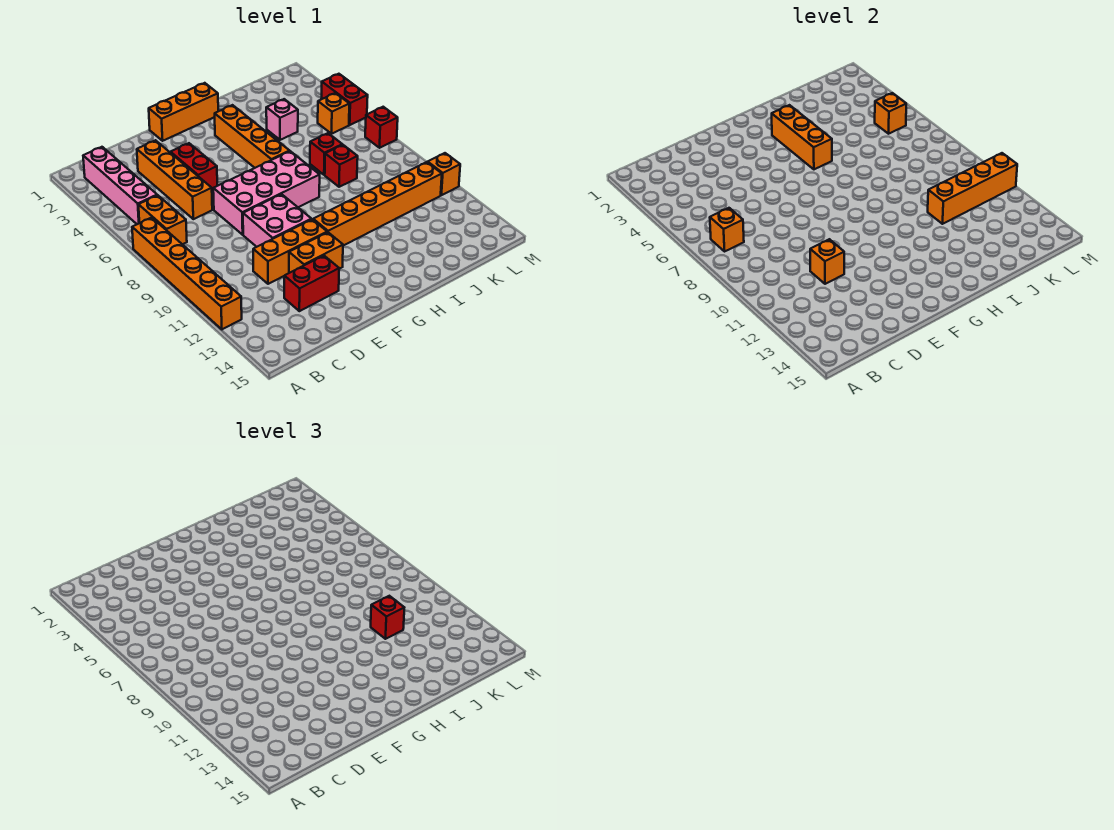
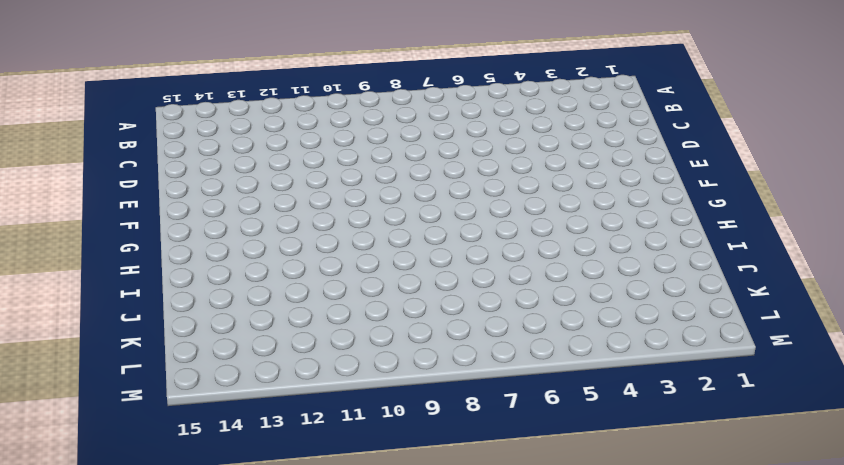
none -> orange 1x6 brick [132,217,242,329]
none -> pink 1x4 brick [83,147,157,224]
none -> orange 1x2 brick [139,195,187,244]

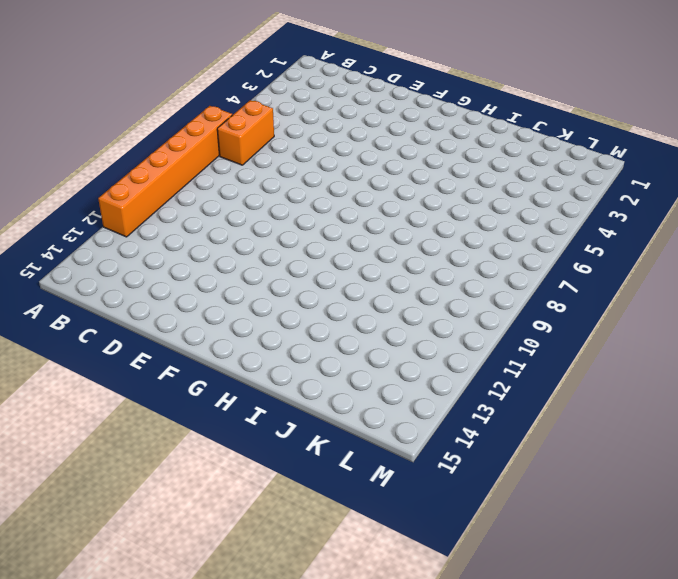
none -> pink 1x4 brick [83,147,157,224]
none -> orange 1x4 brick [137,140,212,219]
none -> orange 1x3 brick [253,219,327,284]

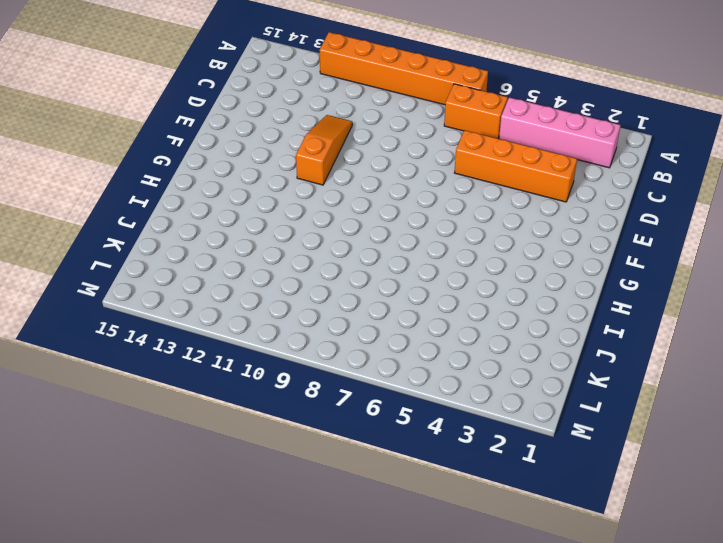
orange 1x3 slope [296,115,352,185] -> orange 1x3 brick [253,219,327,284]
none -> red 1x2 brick [284,256,339,311]
none -> red 1x2 brick [170,143,217,191]
none -> pink 2x4 brick [213,151,320,235]

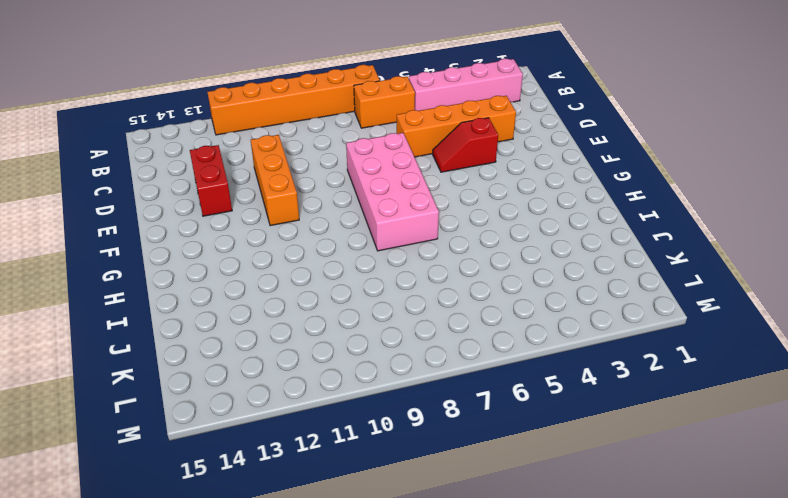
red 1x2 slope [433,118,498,172] -> red 1x2 brick [170,143,217,191]
none -> pink 2x2 brick [243,194,312,247]
none -> orange 1x2 brick [289,232,343,273]
none -> orange 1x3 brick [149,83,218,141]

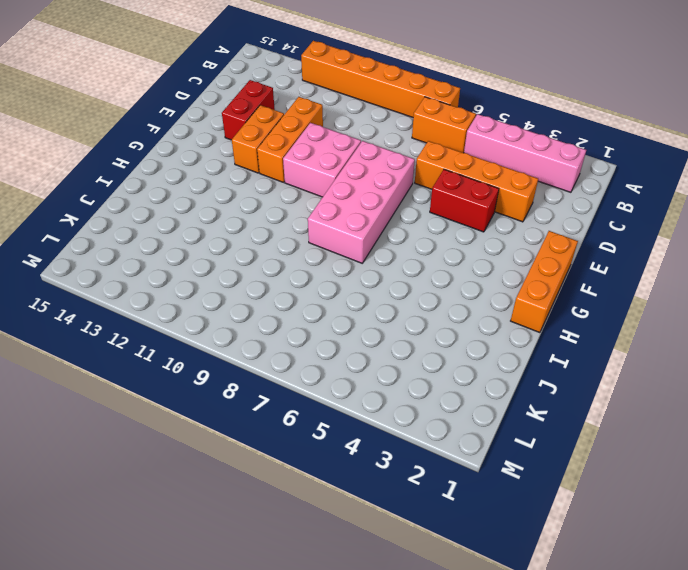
none -> orange 1x6 brick [313,162,442,246]
none -> orange 1x4 brick [215,105,289,168]
none -> pink 1x1 brick [266,99,298,140]

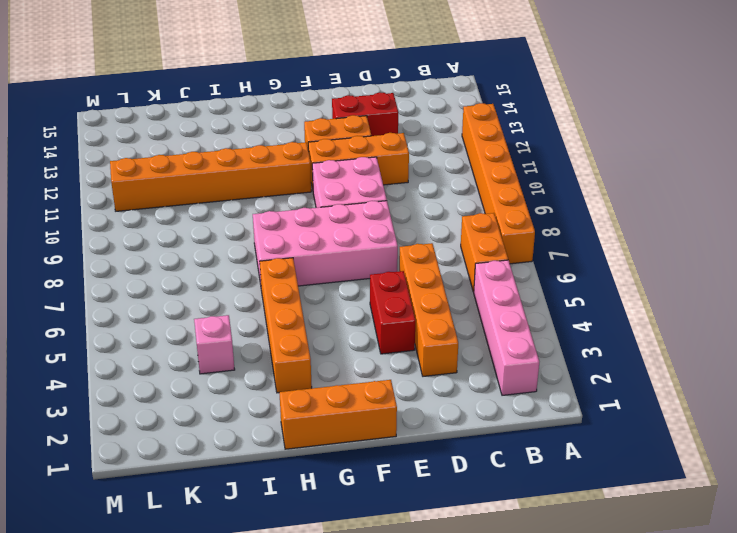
none -> red 1x1 brick [310,133,342,175]
none -> red 1x1 brick [325,145,358,187]
none -> orange 1x1 brick [318,93,349,134]

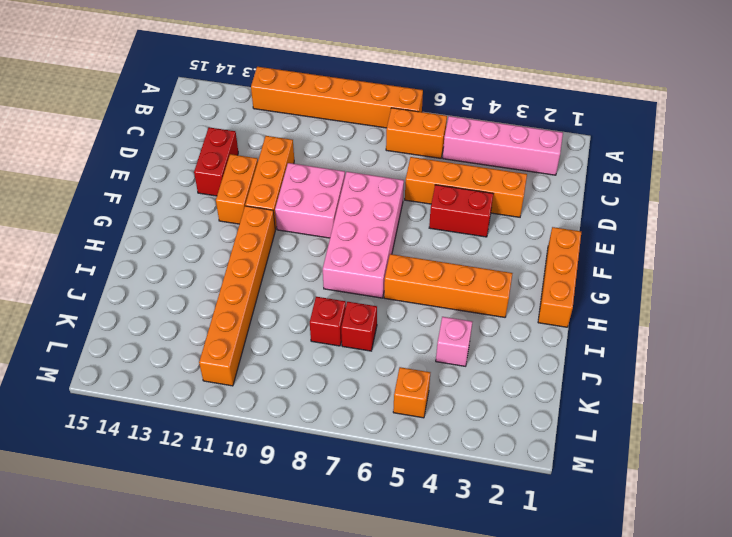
none -> red 1x2 brick [321,74,368,125]
none -> red 1x1 brick [365,107,398,148]
none -> orange 1x1 brick [428,153,460,195]

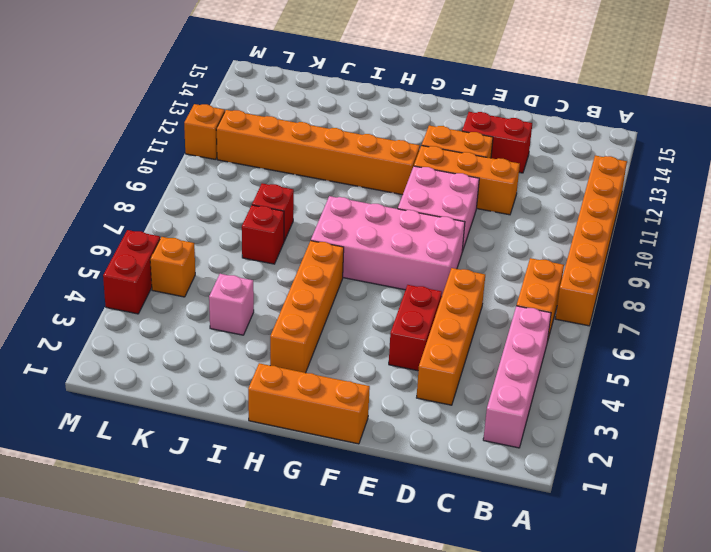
none -> red 1x1 brick [365,107,398,148]
none -> orange 1x1 brick [710,208,744,251]
none -> orange 1x1 brick [810,239,844,284]

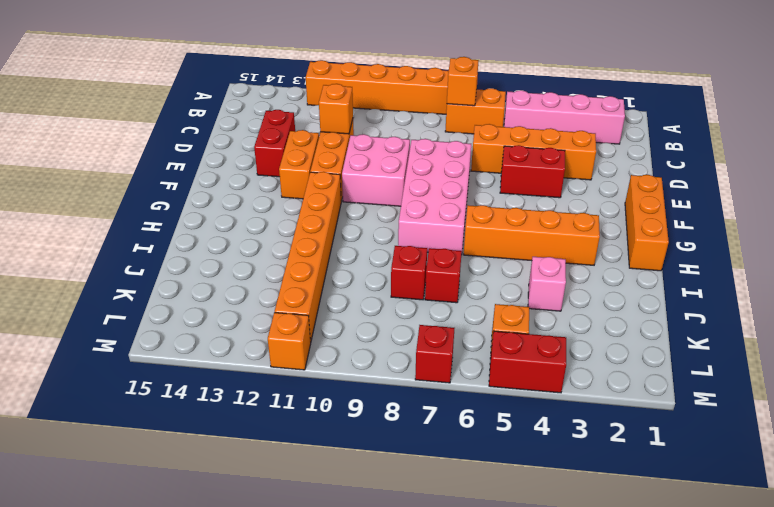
none -> orange 1x3 brick [772,105,832,169]
none -> orange 1x4 brick [928,153,1017,224]
none -> orange 1x1 brick [875,93,906,134]

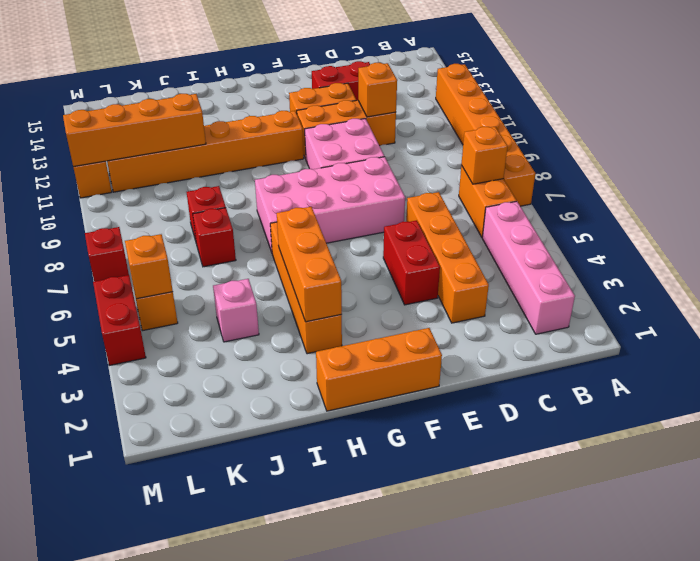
none -> red 1x1 brick [371,596,404,639]

